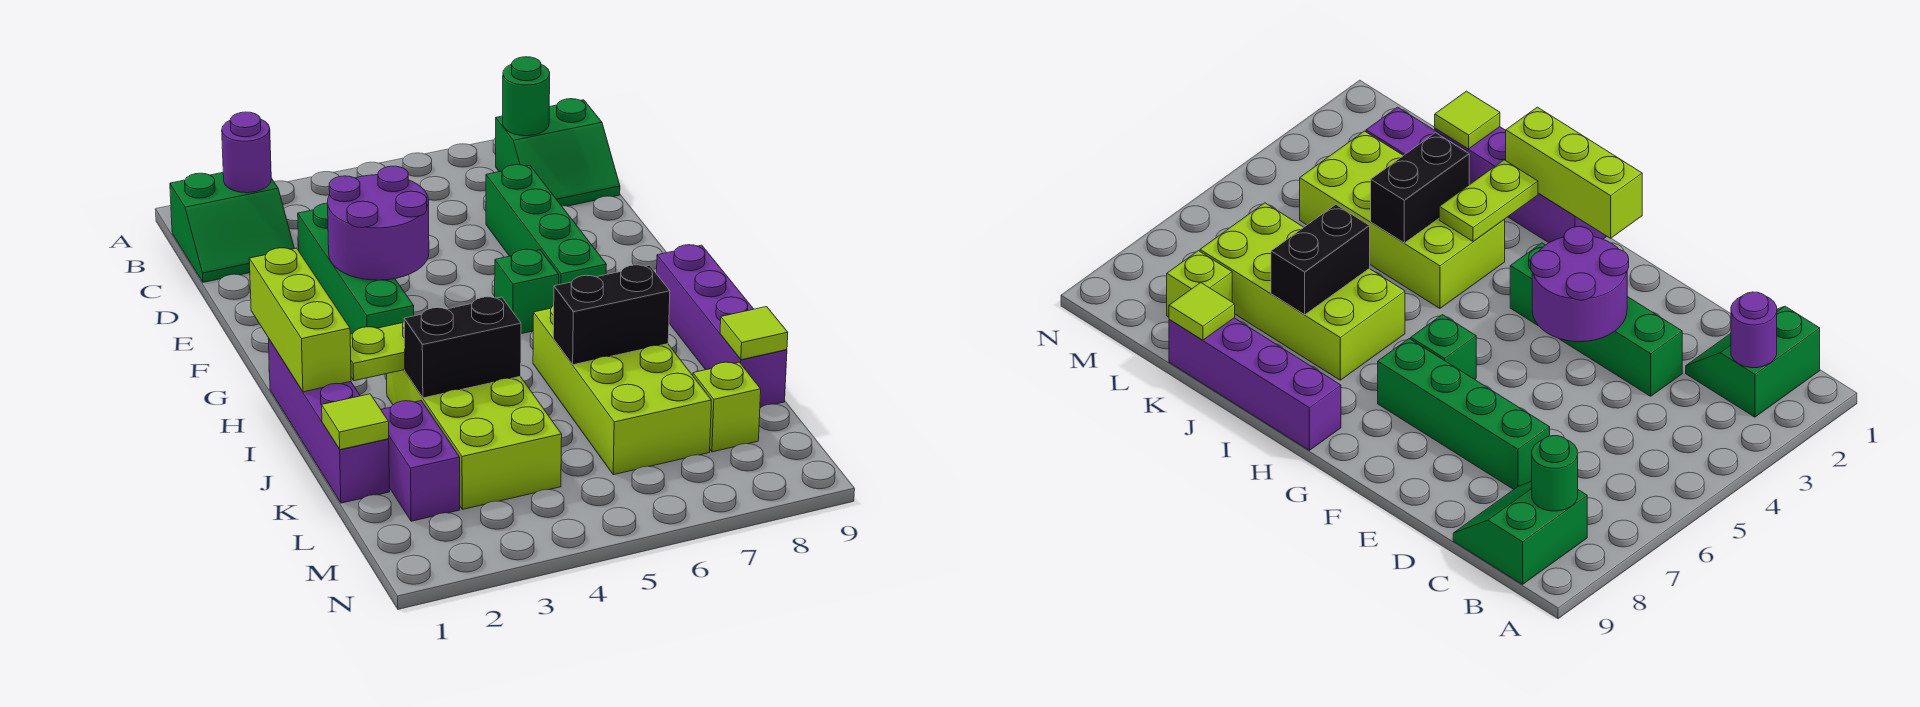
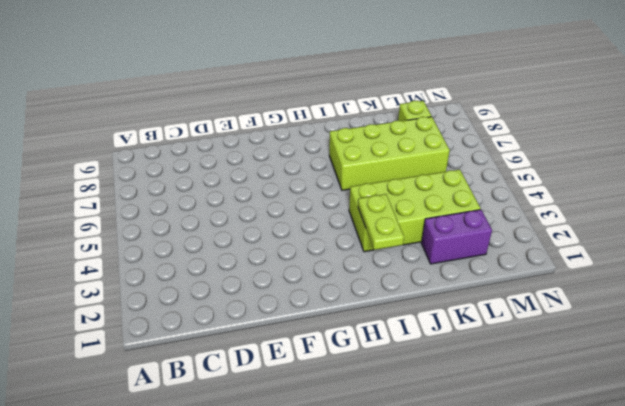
none -> green 2x2 slope [170,173,294,282]
none -> green 2x2 slope [496,99,620,206]
none -> green 1x4 brick [298,203,414,334]

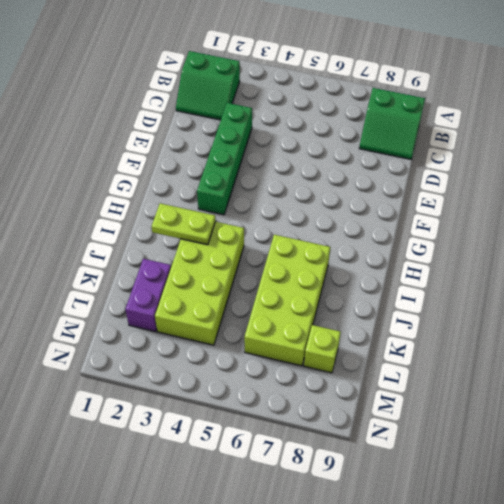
none -> green 1x4 brick [486,165,606,285]
none -> green 1x1 brick [495,249,559,334]
none -> purple 1x4 brick [268,339,390,503]

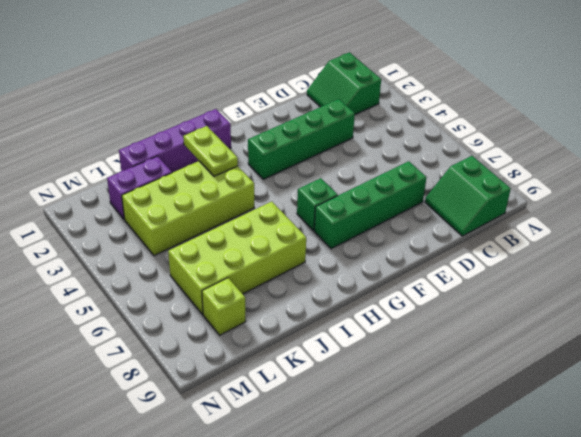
none -> purple 1x4 brick [656,245,787,408]
none -> purple 1x1 round brick [222,112,271,193]
none -> green 1x1 round brick [503,57,550,136]

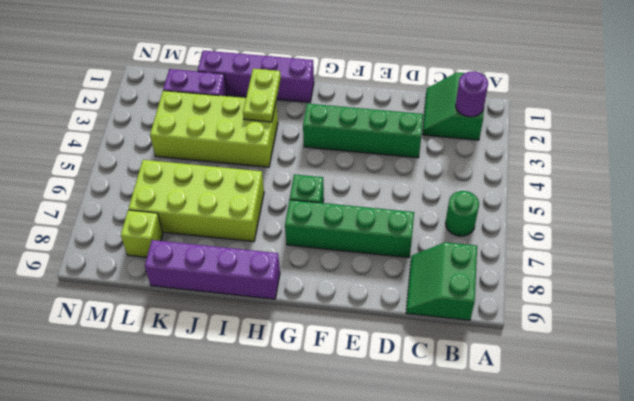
green 1x1 round brick [446,191,479,236] -> green 1x1 round brick moved to [503,57,550,136]
none -> purple 2x2 round brick [328,166,429,280]
none -> lime 1x3 brick [249,248,351,392]
none -> black 1x2 brick [404,297,521,398]

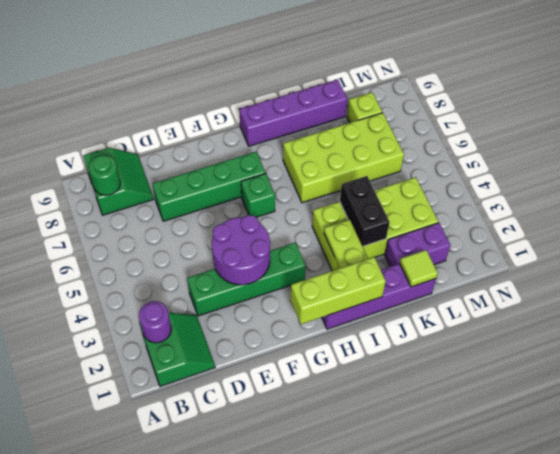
none -> black 1x2 brick [553,265,670,365]
none -> lime 1x1 tile [720,307,788,360]

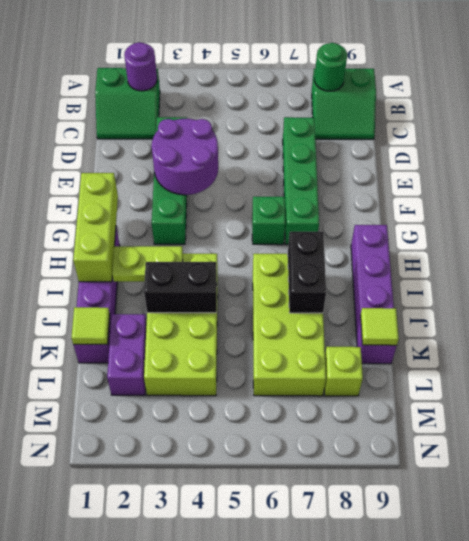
black 1x2 brick [288,232,326,313] -> black 1x2 brick turned to [553,265,670,365]

